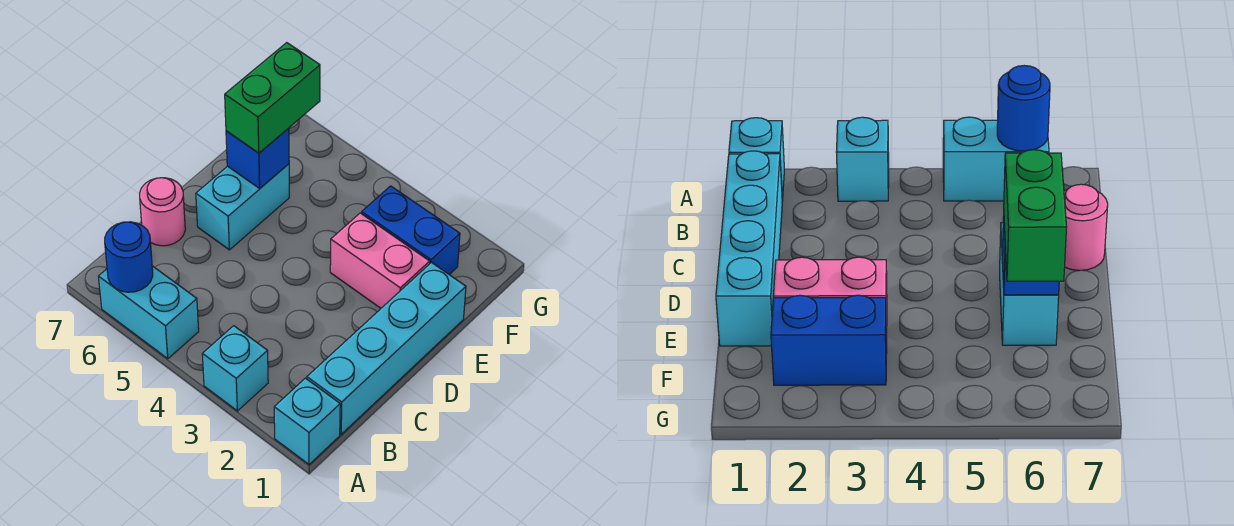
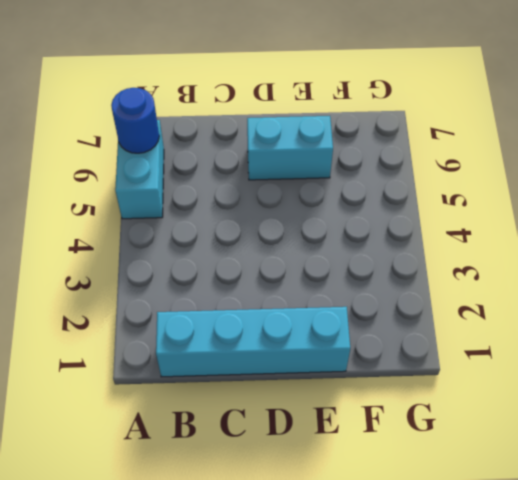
none -> cyan 1x1 brick [274,378,340,464]
none -> cyan 1x1 brick [202,326,268,411]

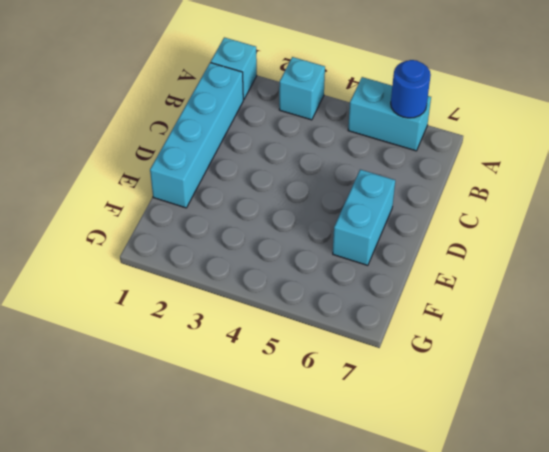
none -> pink 1x1 round brick [140,178,185,246]
none -> pink 1x2 brick [330,213,430,308]

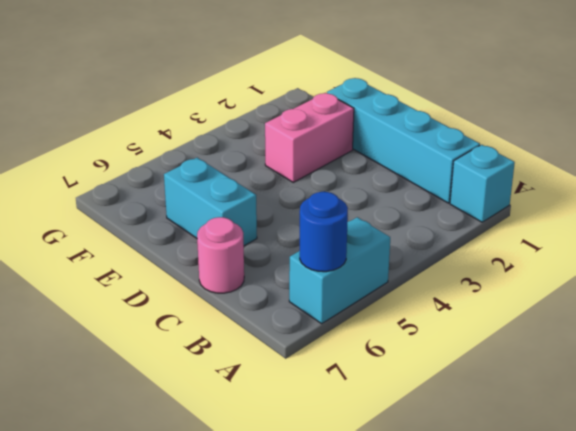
none -> cyan 1x1 brick [202,326,268,411]
none -> blue 1x2 brick [362,186,460,274]

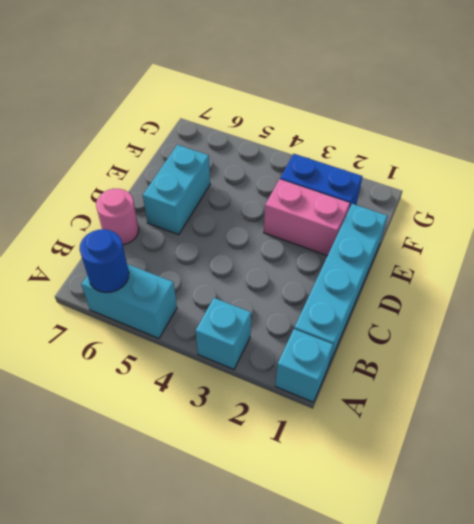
none -> blue 1x1 brick [226,128,289,188]
none -> green 1x2 brick [225,43,320,153]

